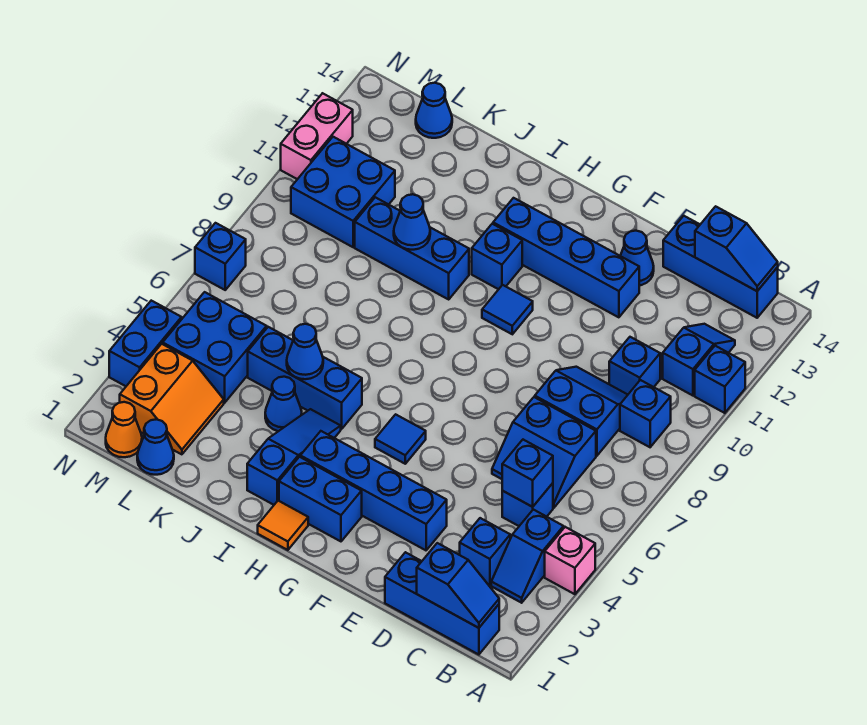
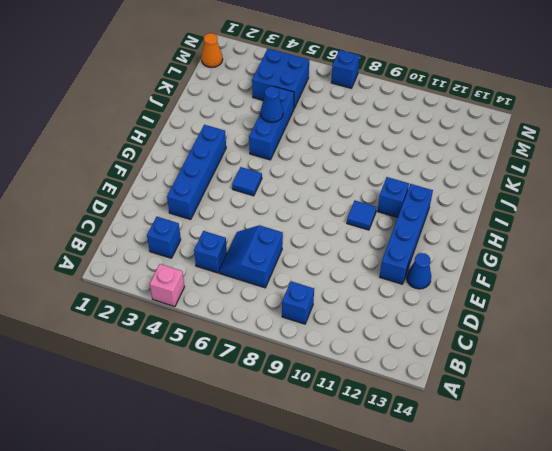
none -> blue 1x1 brick [695,346,745,413]
none -> blue 1x3 brick [385,552,499,655]
none -> blue 1x2 slope [491,509,564,603]
none -> blue 1x2 slope [663,324,735,396]

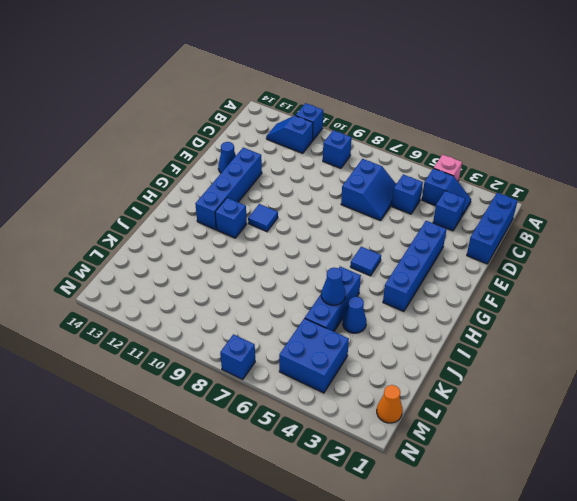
none -> blue 1x3 brick [663,216,778,318]
none -> blue 2x2 slope [535,367,628,456]
none -> blue 1x1 brick [609,337,660,394]
none -> blue 1x2 brick [279,457,362,541]

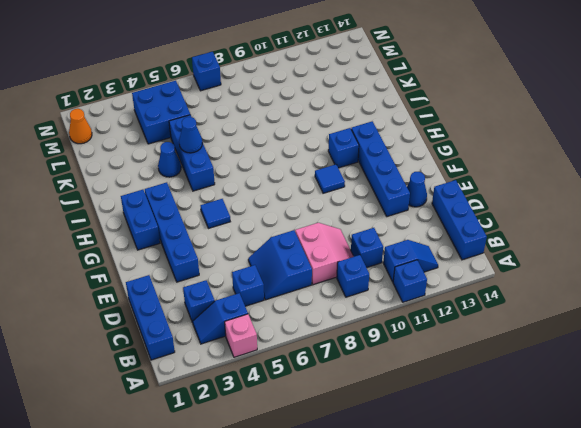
pink 2x2 slope [295,223,354,285] -> blue 2x2 slope [535,367,628,456]
none -> orange 1x1 tile [258,501,308,550]
none -> blue 1x3 slope [247,409,341,505]
none -> blue 1x3 brick [355,197,469,299]
none -> blue 1x1 cone [137,419,174,475]

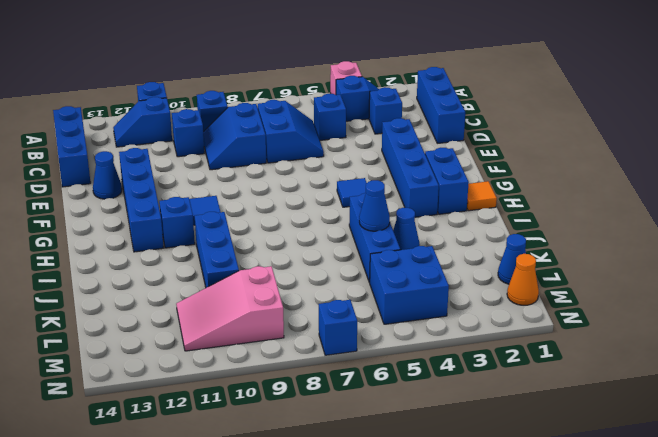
pink 2x3 slope [176,266,284,351] -> blue 2x2 brick [291,137,395,247]
none -> blue 1x3 slope [247,409,341,505]
none -> orange 2x2 slope [120,344,224,454]
none -> blue 1x1 cone [416,83,452,138]
none -> blue 1x2 brick [109,301,182,386]

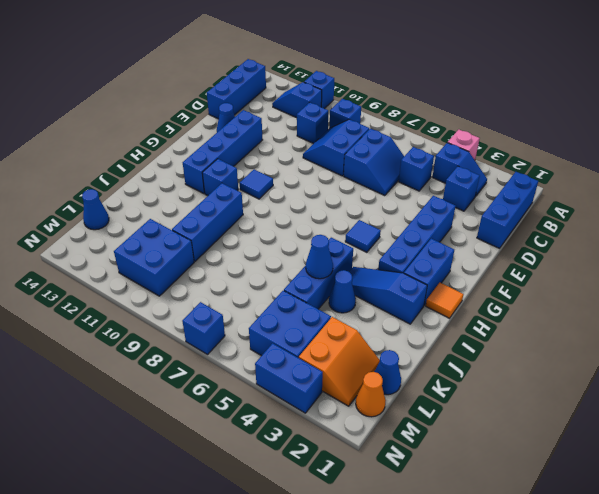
orange 2x2 slope [299,317,380,406] -> orange 2x2 slope turned to [120,344,224,454]
none -> pink 1x2 brick [281,93,353,179]
none -> blue 1x2 slope [417,543,499,628]
none -> blue 1x2 slope [695,206,778,291]
none -> blue 1x1 brick [502,440,553,507]

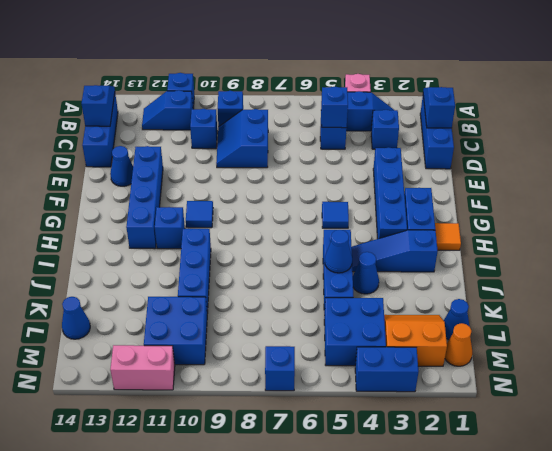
none -> blue 2x2 slope [492,397,596,508]
none -> blue 1x1 cone [394,194,430,250]

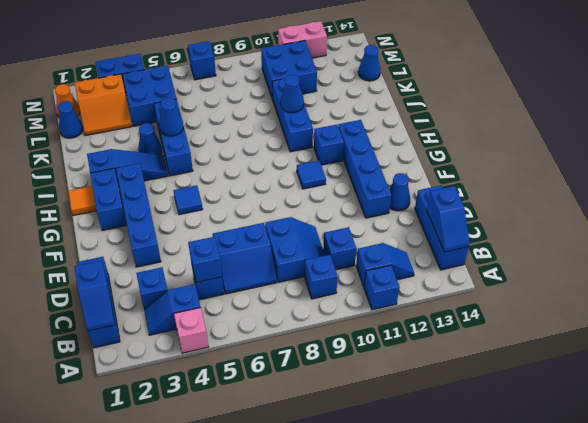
blue 2x2 slope [213,223,277,294] -> blue 2x2 slope turned to [492,397,596,508]

